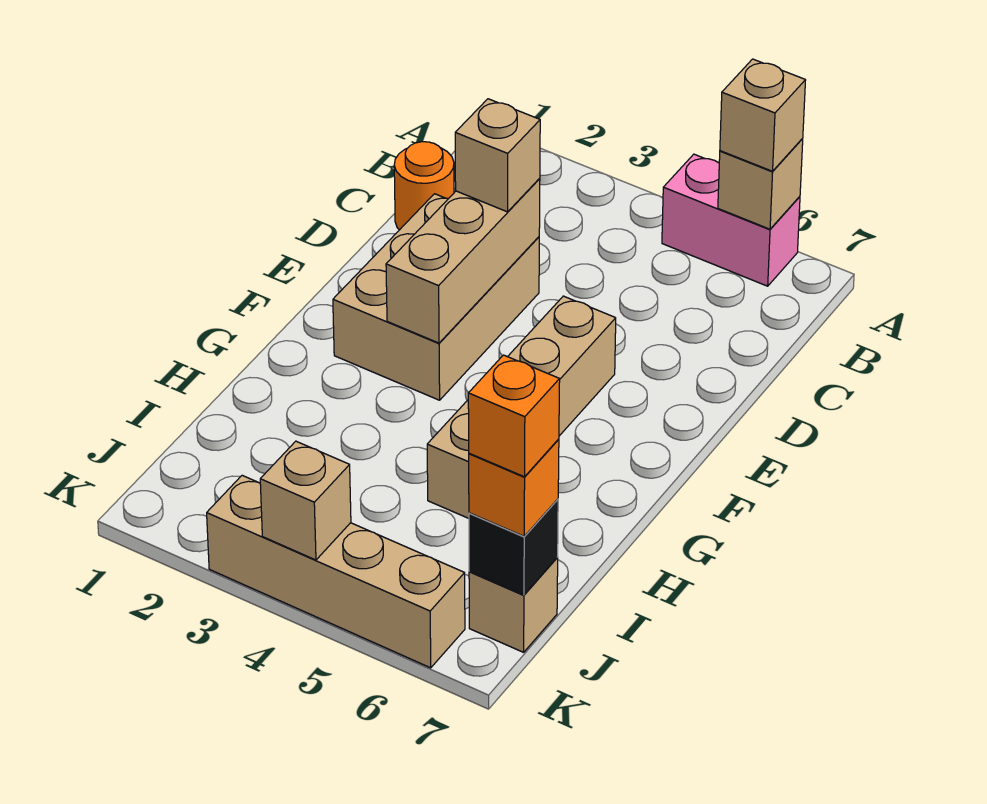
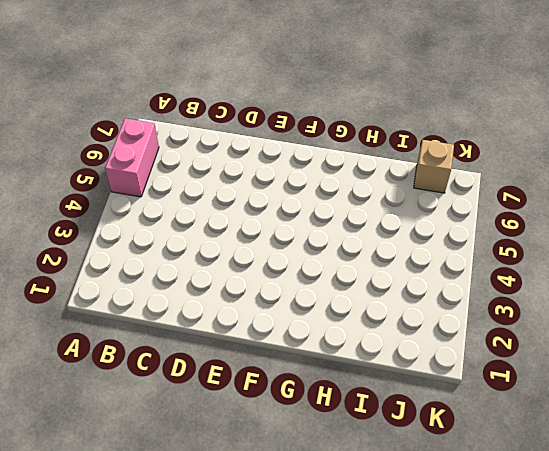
none -> orange 1x1 round brick [394,142,454,230]
none -> tan 2x3 brick [333,194,539,400]
none -> tan 1x4 brick [427,296,616,518]

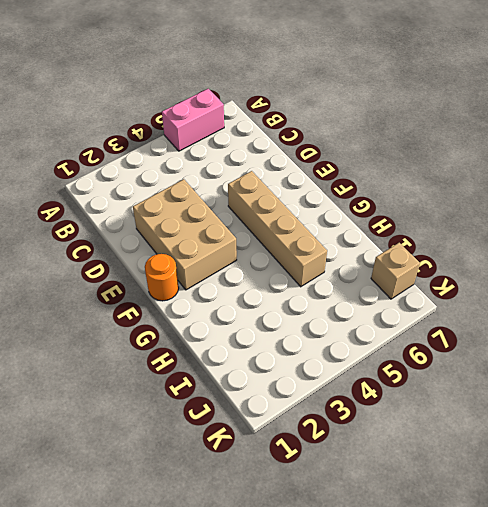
orange 1x1 round brick [145,254,179,301] -> orange 1x1 round brick moved to [394,142,454,230]
none -> tan 1x4 brick [207,475,465,668]
none -> tan 1x1 brick [718,139,803,229]
none -> tan 1x3 brick [386,178,540,343]

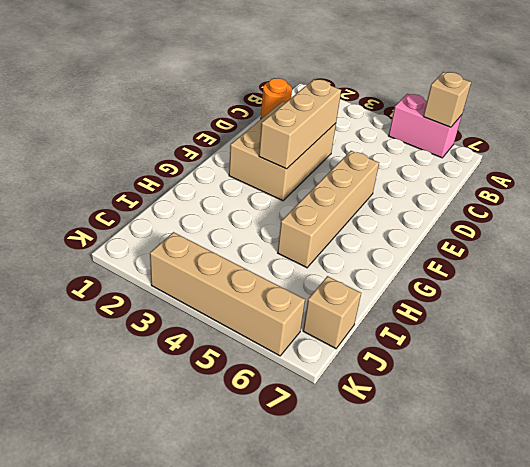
none -> black 1x1 brick [469,499,558,595]
none -> tan 1x1 brick [260,441,351,560]
none -> tan 1x1 brick [720,59,806,171]

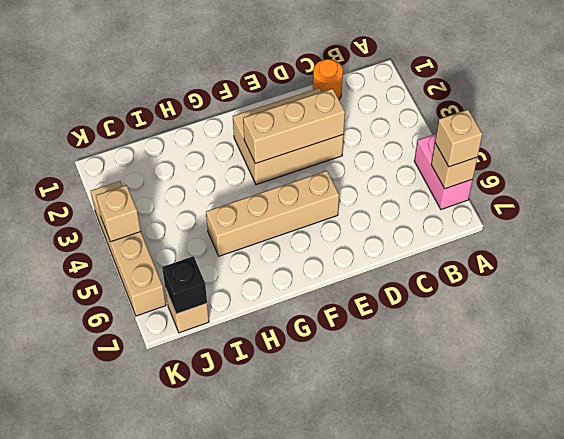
none -> tan 1x1 brick [455,99,540,212]
none -> orange 1x1 brick [469,439,559,536]
none -> orange 1x1 brick [468,355,560,477]

